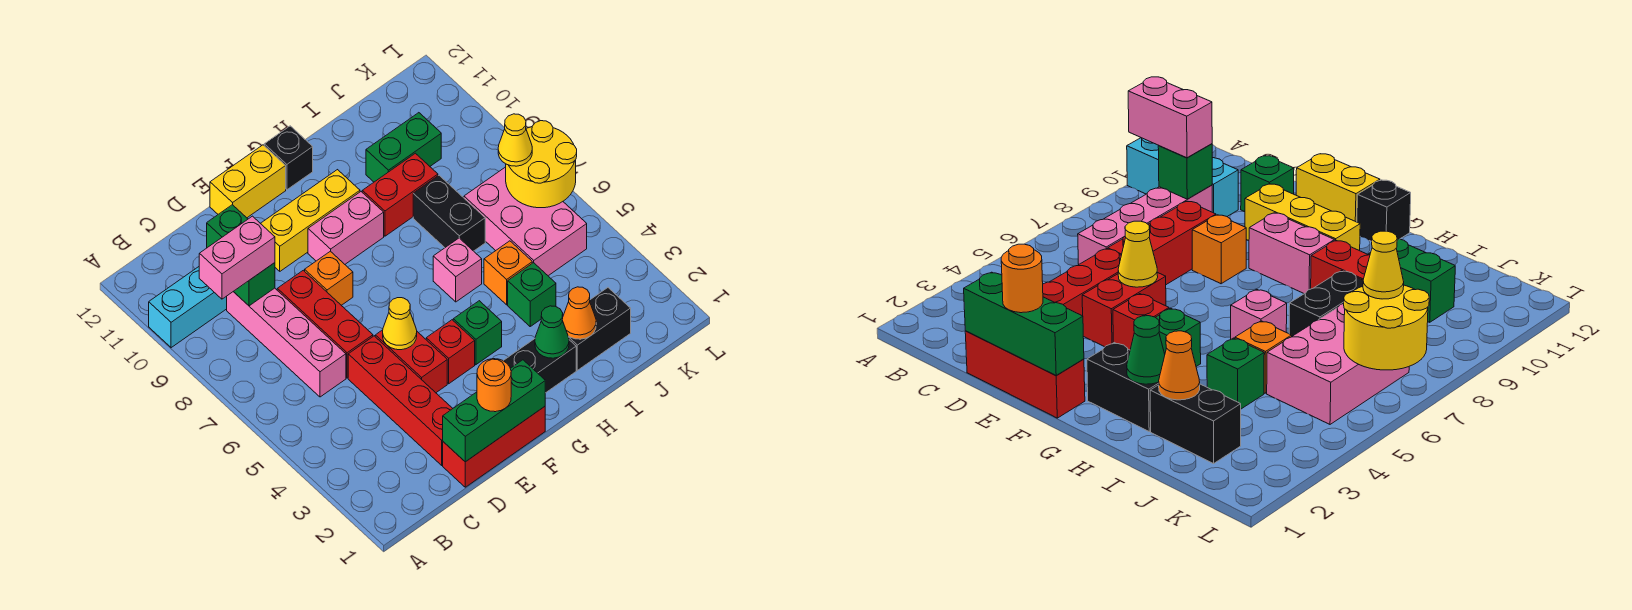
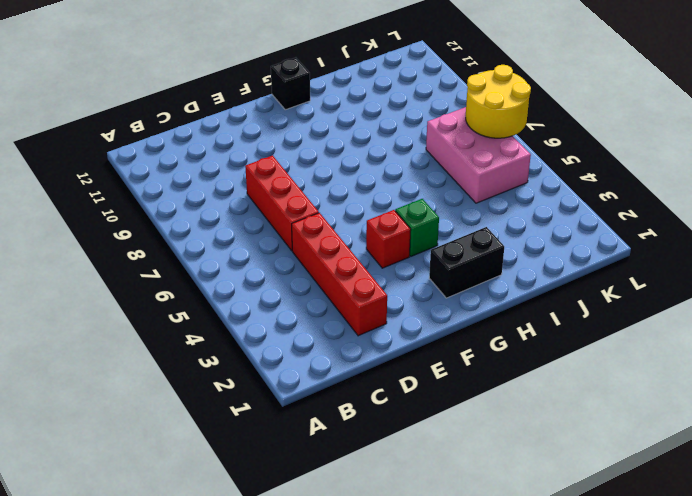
none -> cyan 1x3 brick [149,267,227,348]
none -> pink 1x4 brick [227,288,346,397]
none -> red 1x3 brick [443,407,545,487]
none -> green 1x1 brick [207,205,248,248]

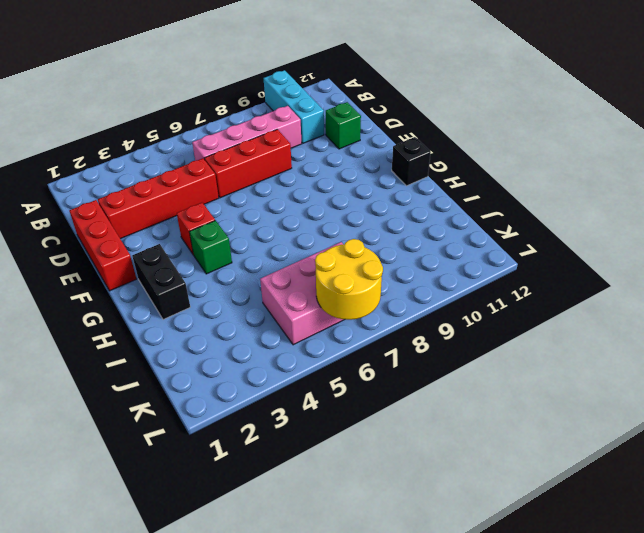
none -> red 1x2 brick [375,330,447,393]
none -> orange 1x1 brick [305,251,353,305]
none -> yellow 1x3 brick [260,170,360,271]
none -> yellow 1x2 brick [210,145,286,218]

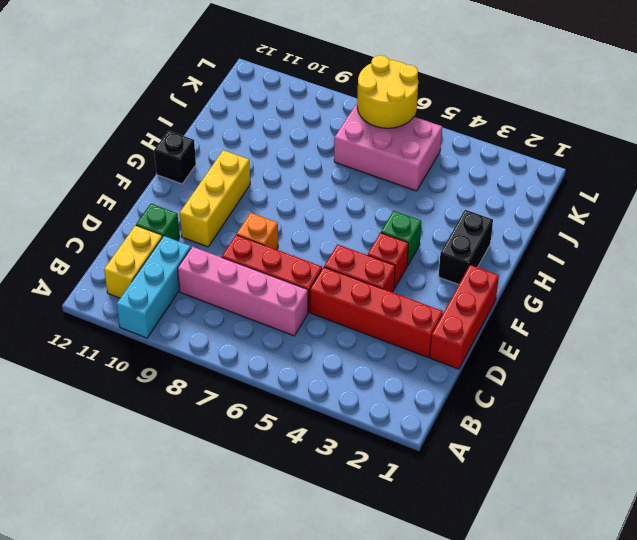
yellow 1x2 brick [104,225,162,298] -> yellow 1x2 brick moved to [210,145,286,218]
none -> pink 1x2 brick [308,192,384,264]
none -> pink 1x1 brick [433,238,482,302]
none -> red 1x2 brick [362,153,438,236]
none -> black 1x2 brick [568,288,631,370]

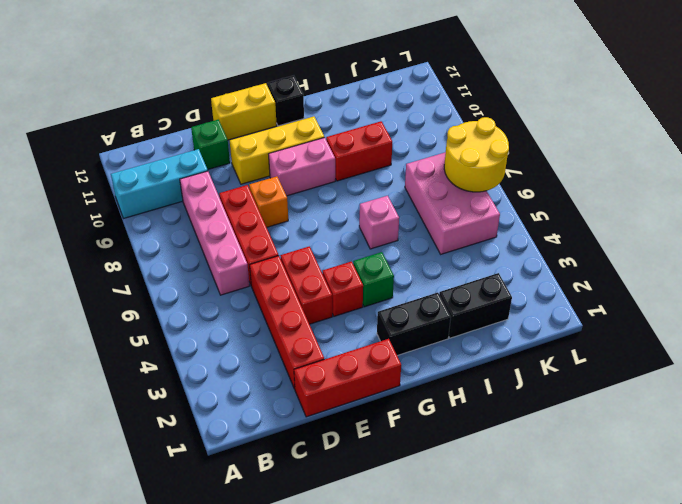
none -> green 1x1 brick [508,263,556,326]
none -> orange 1x1 brick [484,241,532,305]
none -> black 1x2 brick [413,176,485,251]
none -> green 1x2 brick [366,113,441,182]

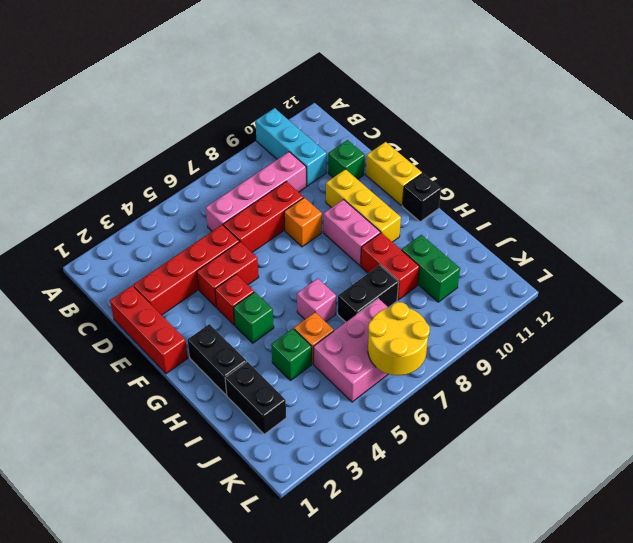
none -> green 1x1 brick [233,263,275,306]
none -> green 1x3 brick [443,360,545,462]
none -> yellow 1x1 cone [383,298,417,350]
none -> green 1x1 cone [535,306,569,358]

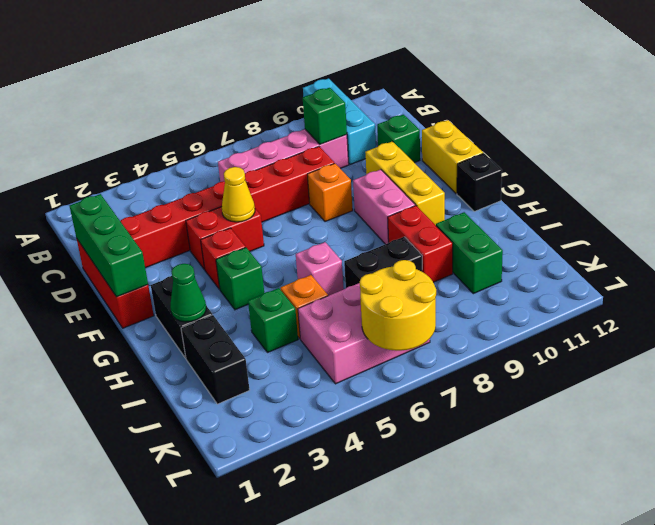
none -> orange 1x1 cone [562,287,596,339]
none -> pink 1x2 brick [199,216,275,299]
none -> orange 1x1 round brick [477,359,511,412]
none -> yellow 1x1 cone [498,114,532,166]

